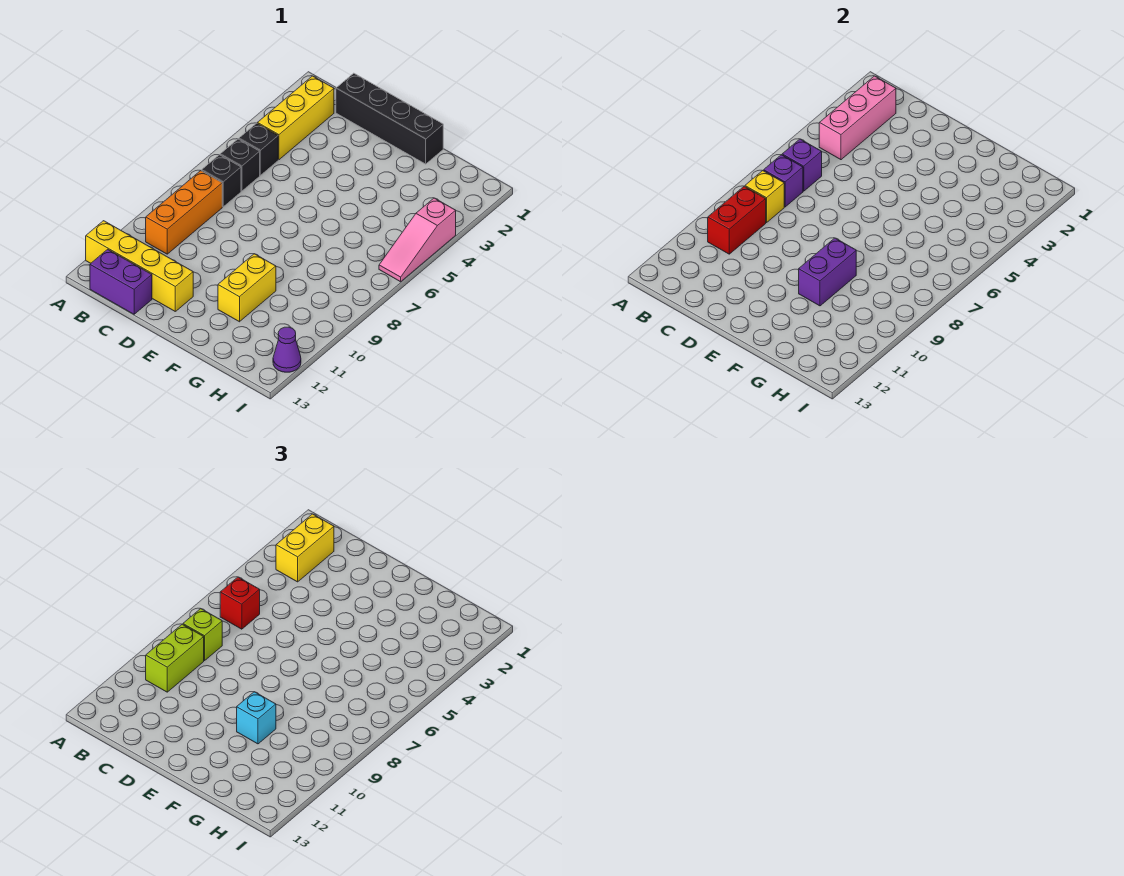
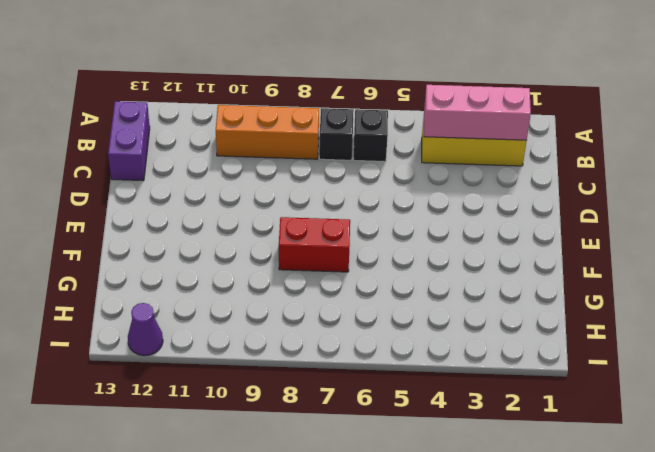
red 1x2 brick [279,217,350,272] -> red 1x2 brick moved to [708,186,766,254]
none -> yellow 1x4 brick [86,221,193,311]
none -> black 1x1 brick [239,123,278,175]
none -> black 1x4 brick [336,73,443,164]

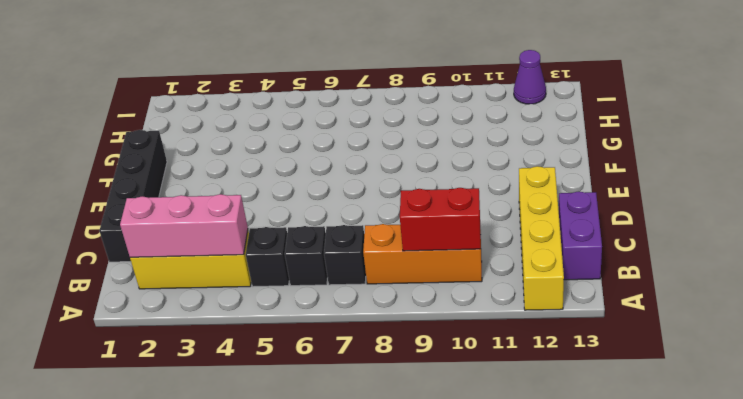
none -> yellow 1x2 brick [218,254,276,322]
none -> pink 1x3 slope [379,198,456,282]
none -> purple 1x1 brick [782,139,822,191]

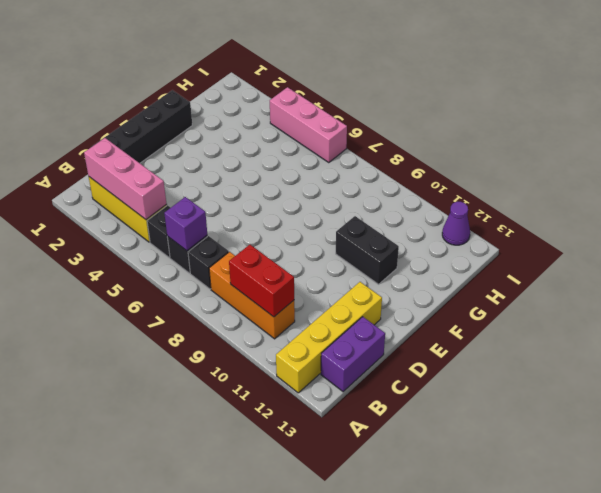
black 1x2 brick [336,216,399,284] -> yellow 1x2 brick [218,254,276,322]
pink 1x3 brick [270,87,347,163] -> pink 1x3 slope [379,198,456,282]
none -> purple 1x1 brick [764,155,803,207]
none -> yellow 1x1 brick [745,171,784,223]
none -> purple 1x2 brick [799,238,856,306]

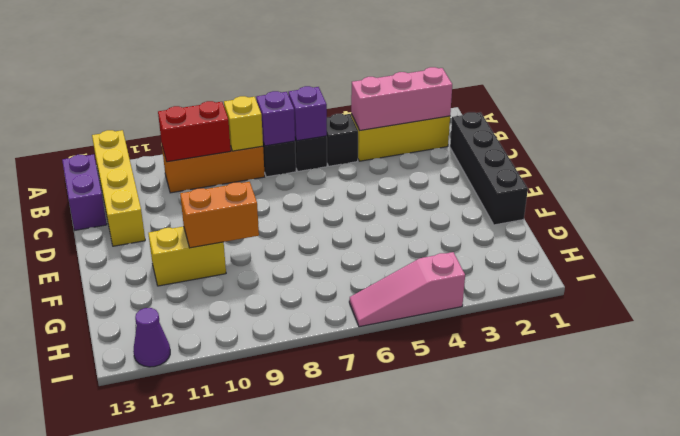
orange 1x2 brick [180,182,259,248] -> purple 1x2 brick [799,238,856,306]
none -> yellow 1x2 brick [276,514,334,582]
none -> red 1x1 brick [220,577,260,629]
none -> lime 1x1 brick [183,609,222,661]

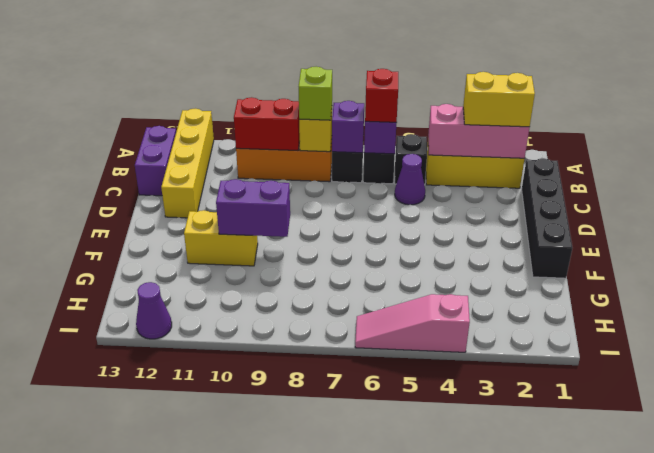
purple 1x1 cone [395,154,425,205] -> none
none -> lime 1x2 brick [146,624,204,692]
none -> cyan 1x1 brick [237,692,276,744]

